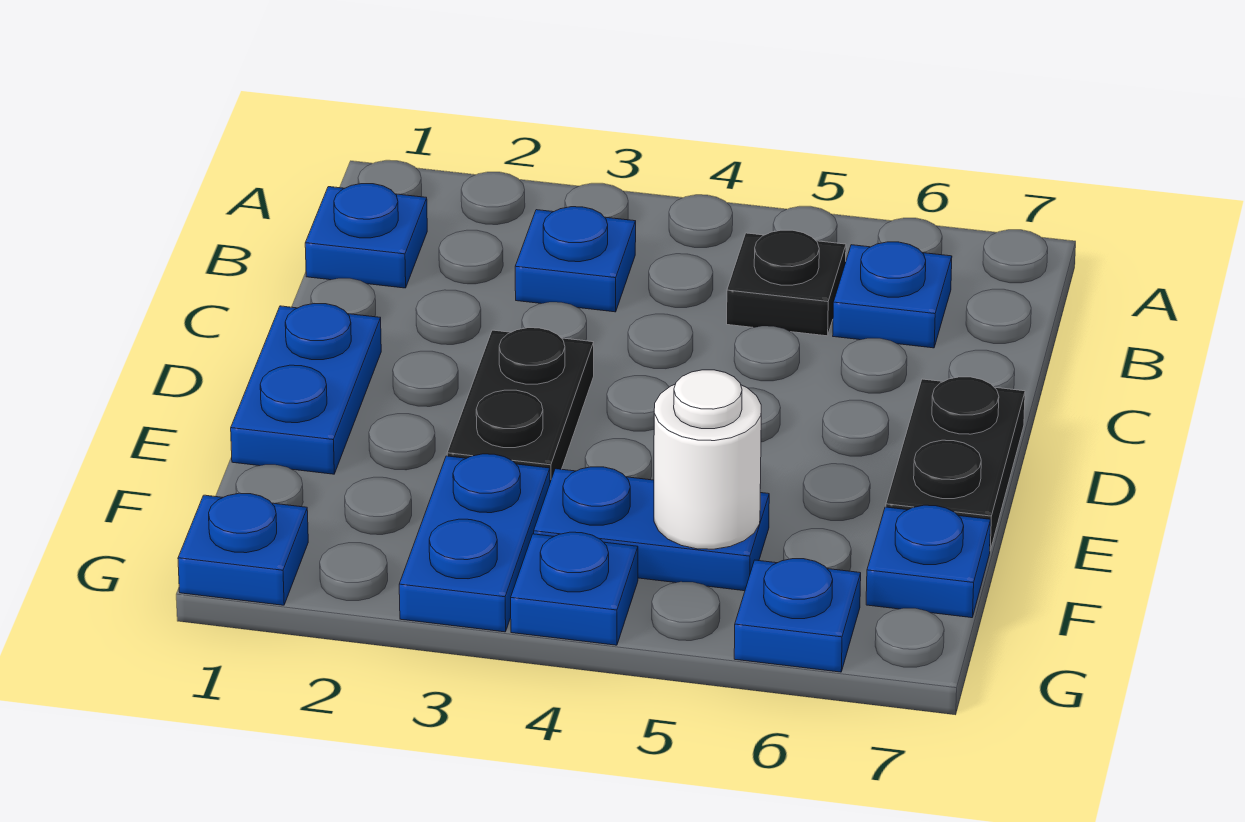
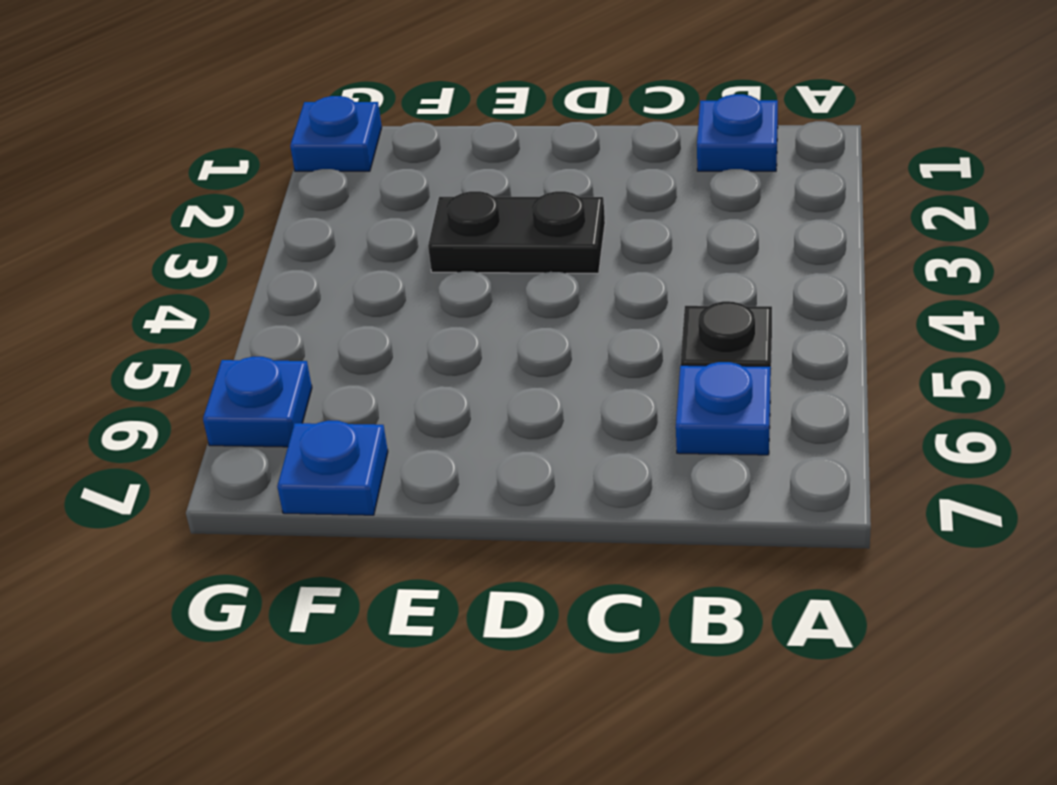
none -> blue 1x1 plate [515,207,636,312]
none -> blue 1x2 plate [231,304,381,474]
none -> black 1x2 plate [886,377,1025,550]

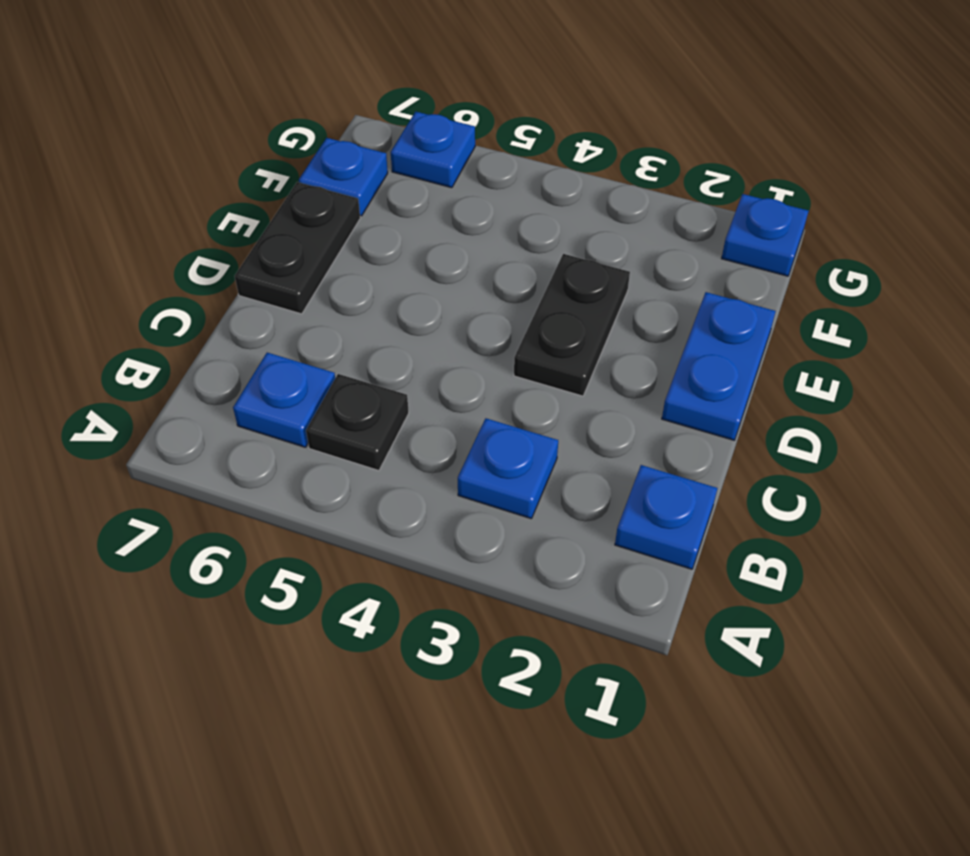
none -> blue 1x2 plate [399,454,550,632]
none -> blue 1x2 plate [534,467,769,591]
none -> blue 1x1 plate [511,532,638,645]

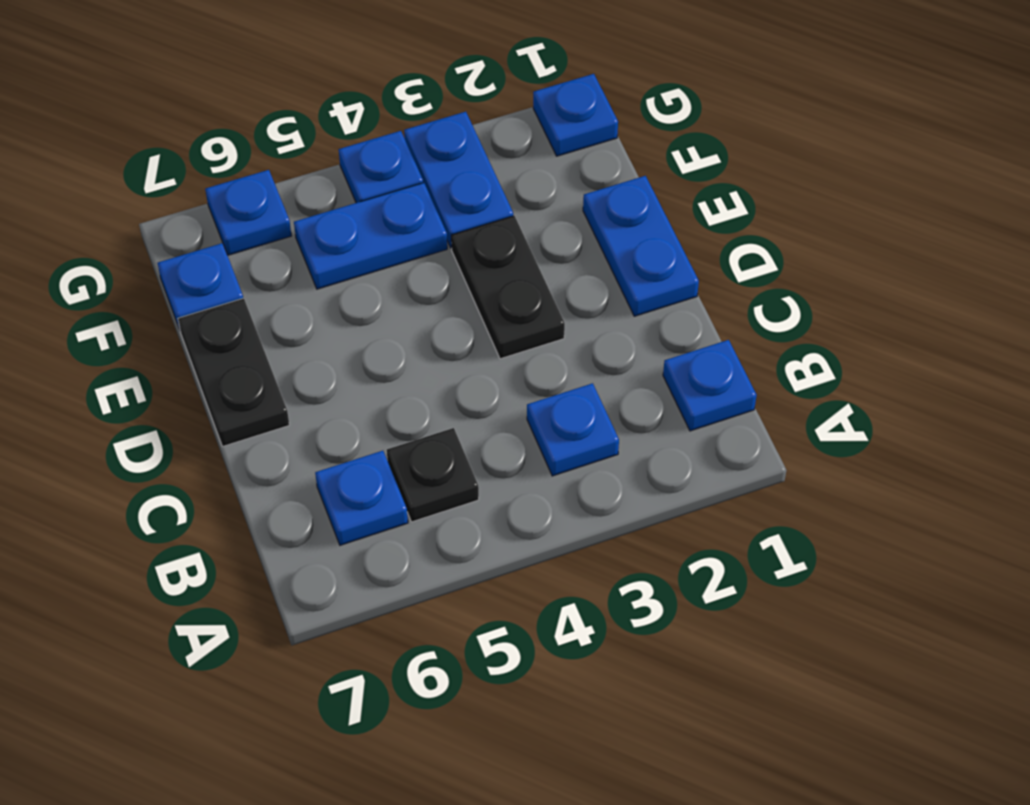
none -> white 1x1 round brick [654,370,761,549]

